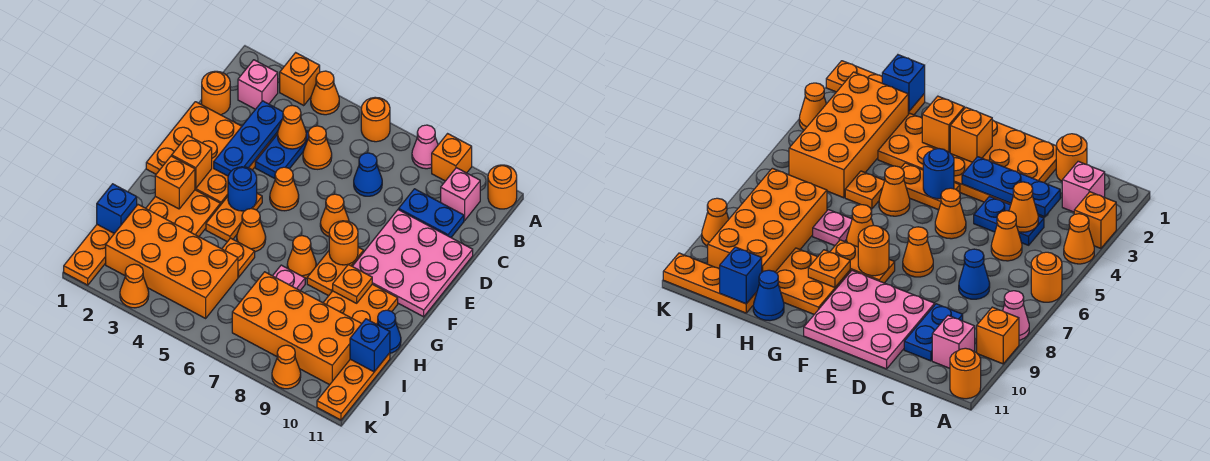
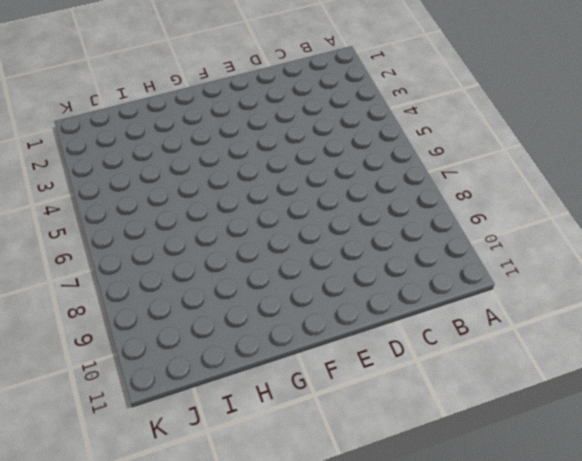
none -> orange 1x1 brick [280,53,320,106]
none -> orange 1x1 cone [311,71,339,115]
none -> orange 1x1 round brick [361,97,390,142]
none -> pink 1x1 cone [412,125,438,169]

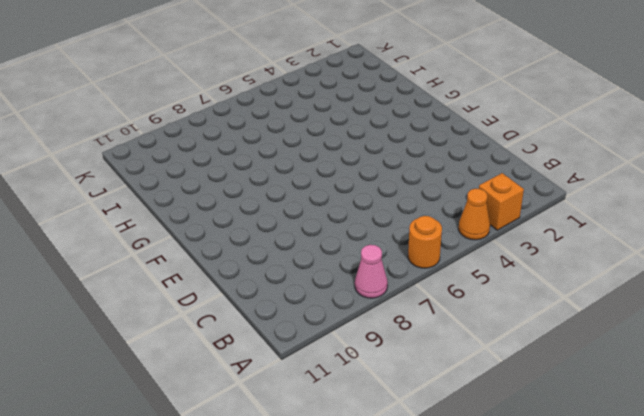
none -> orange 1x1 brick [432,134,472,181]
none -> orange 1x1 round brick [488,165,517,209]
none -> pink 1x1 brick [238,60,278,109]
none -> pink 1x1 brick [441,168,480,221]

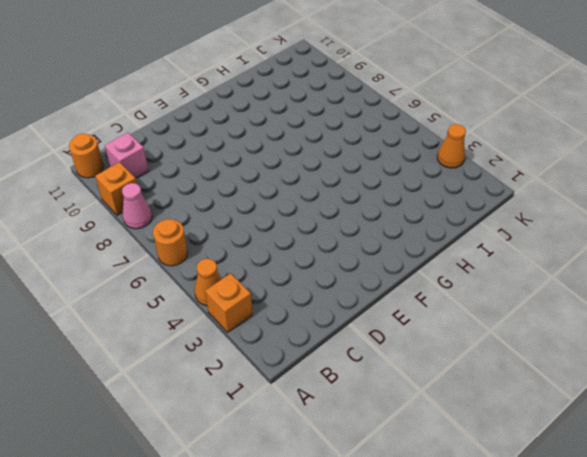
none -> pink 1x1 brick [238,60,278,109]
none -> orange 1x1 round brick [202,71,230,115]
none -> blue 1x2 plate [255,131,308,178]
none -> orange 1x1 cone [303,126,332,169]

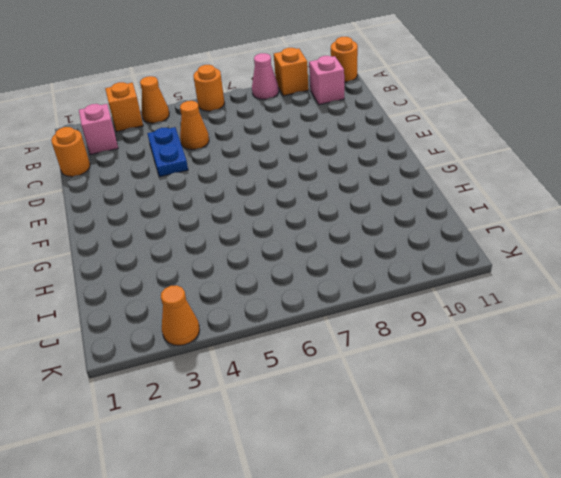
none -> blue 1x1 cone [354,153,382,196]
none -> blue 1x2 plate [399,189,464,237]
none -> orange 3x3 plate [146,102,270,205]
none -> pink 3x3 plate [352,210,473,317]

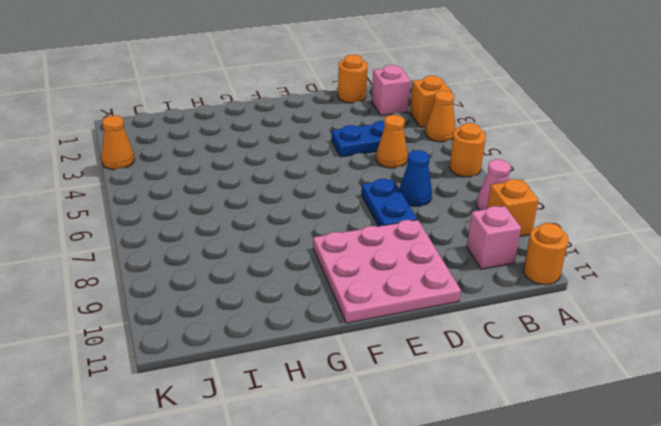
blue 1x2 plate [361,179,417,226] -> blue 1x2 plate moved to [399,189,464,237]
none -> orange 3x3 plate [146,102,270,205]
none -> orange 1x1 cone [270,167,299,211]
none -> orange 1x1 cone [320,194,349,236]
none -> orange 1x2 plate [206,194,262,242]

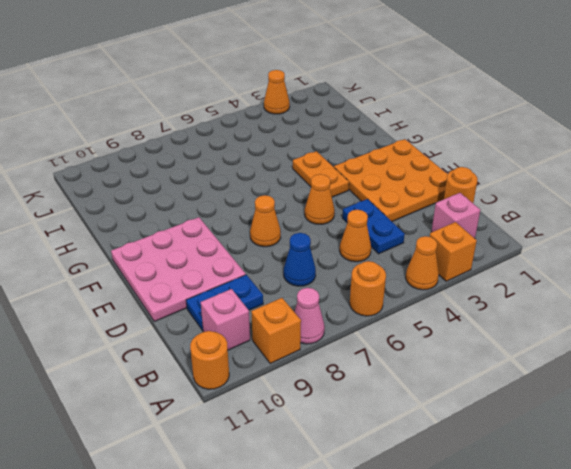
none -> orange 1x2 plate [307,247,364,296]
none -> orange 2x2 plate [146,190,220,237]
none -> orange 1x1 cone [237,209,266,252]
none -> orange 1x1 cone [287,236,316,279]

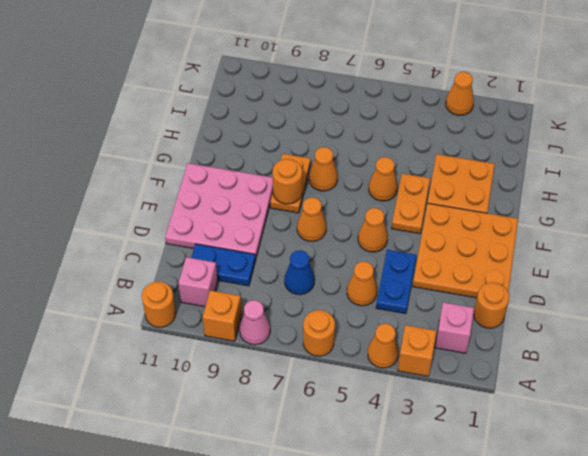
none -> orange 2x2 plate [323,284,398,324]
none -> orange 1x1 plate [222,238,255,277]
none -> pink 1x1 plate [273,265,305,291]
none -> blue 1x1 cone [377,310,401,353]

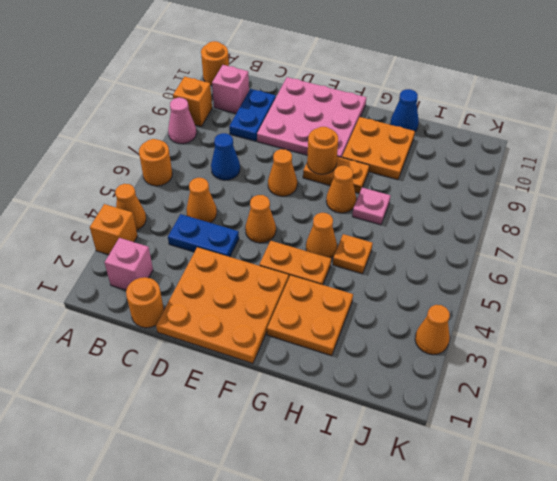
none -> orange 1x3 plate [64,225,114,285]
none -> orange 2x4 brick [106,205,238,318]
none -> orange 2x4 brick [232,272,362,385]
none -> orange 1x3 plate [317,353,390,420]

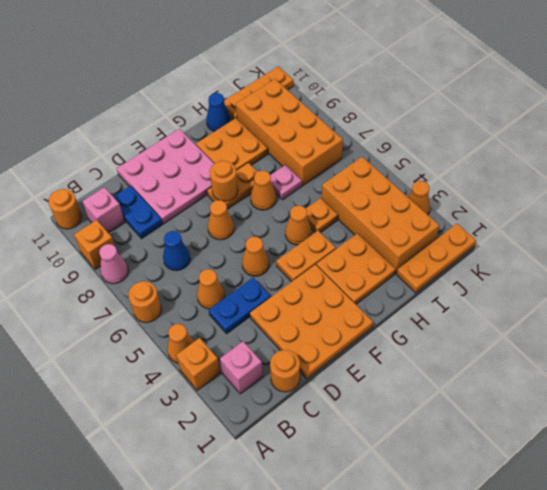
none -> orange 1x1 cone [272,345,301,389]
none -> blue 1x3 plate [214,101,283,176]
none -> orange 1x1 cone [278,105,306,149]
none -> orange 1x1 brick [172,135,212,189]

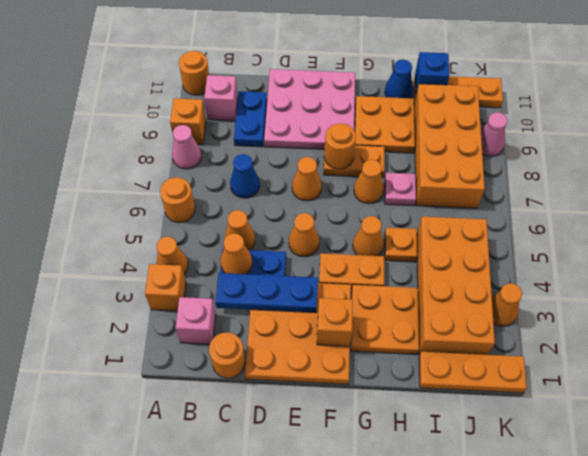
pink 1x1 cone [481,112,508,156] -> orange 1x1 cone [272,345,301,389]
none -> blue 1x1 round brick [228,167,257,211]
none -> orange 1x1 brick [155,156,195,209]
none -> orange 1x1 plate [333,265,372,303]
none -> blue 1x1 brick [97,184,137,233]

